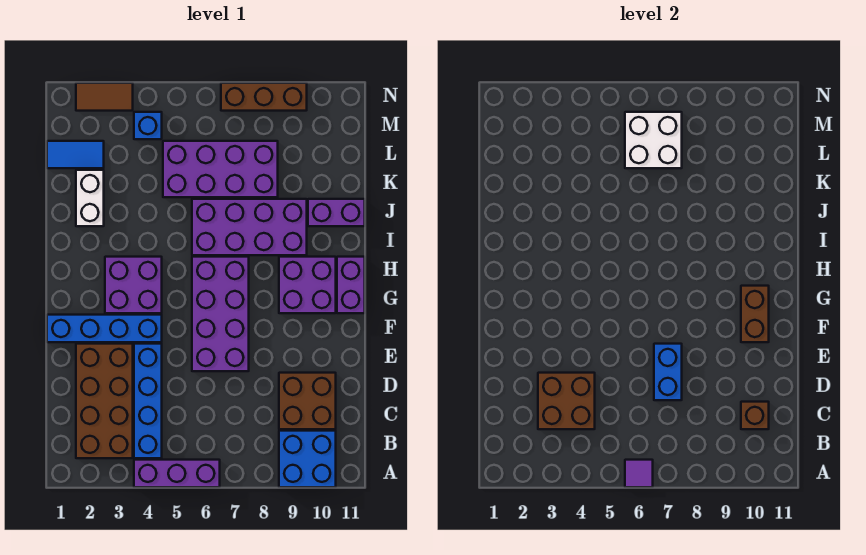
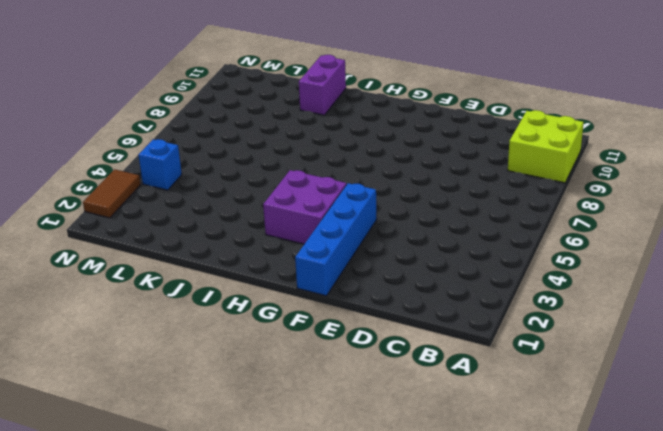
lime 2x2 brick [508,110,584,183] -> blue 2x2 brick [279,431,336,487]
none -> purple 1x3 brick [134,460,220,487]
none -> brown 2x4 brick [76,344,133,458]
none -> blue 1x4 brick [134,344,162,458]

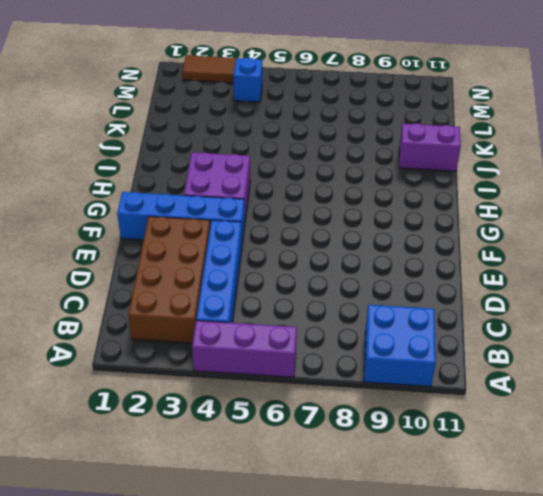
none -> brown 2x2 brick [279,373,336,429]
none -> purple 2x4 brick [192,257,249,371]
none -> purple 2x2 brick [279,257,336,313]

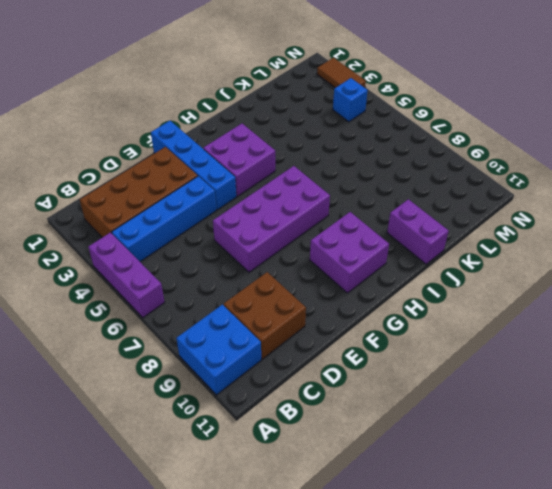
none -> purple 1x2 brick [337,257,365,313]
none -> purple 2x4 brick [192,199,307,255]
none -> white 1x2 brick [76,170,104,226]

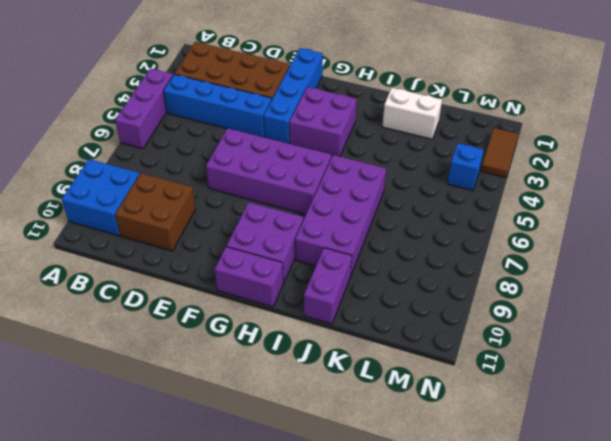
none -> purple 2x4 brick [163,141,278,197]
none -> blue 1x2 tile [47,141,104,168]
none -> brown 1x3 brick [221,83,307,111]

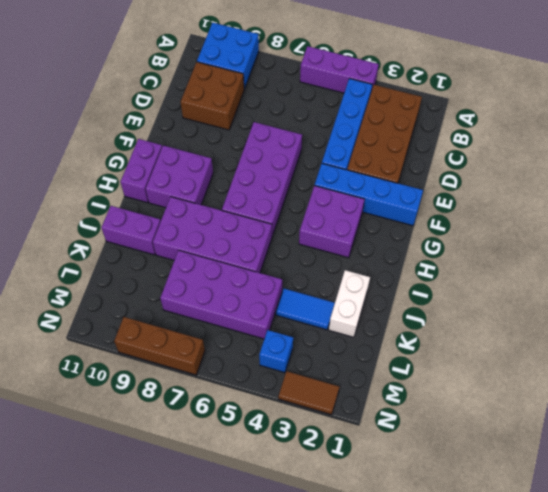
blue 1x2 tile [276,289,335,330] -> blue 1x2 tile moved to [47,141,104,168]
none -> purple 1x1 tile [625,460,653,487]
none -> brown 2x2 brick [538,373,595,429]
none -> brown 1x1 brick [741,402,769,429]

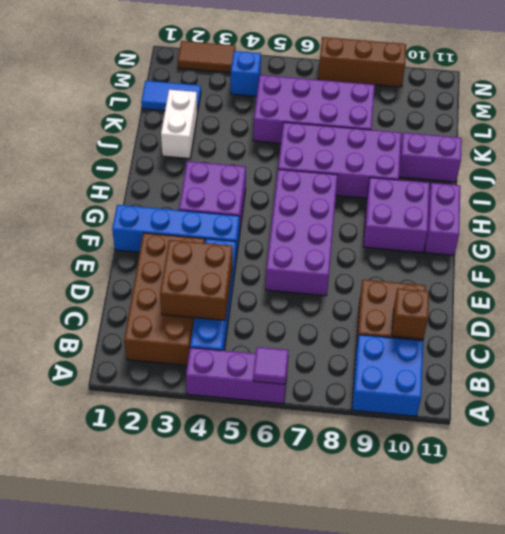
none -> blue 1x2 brick [654,344,682,400]
none -> brown 1x2 brick [741,286,769,342]
none -> white 2x2 brick [625,112,682,168]

